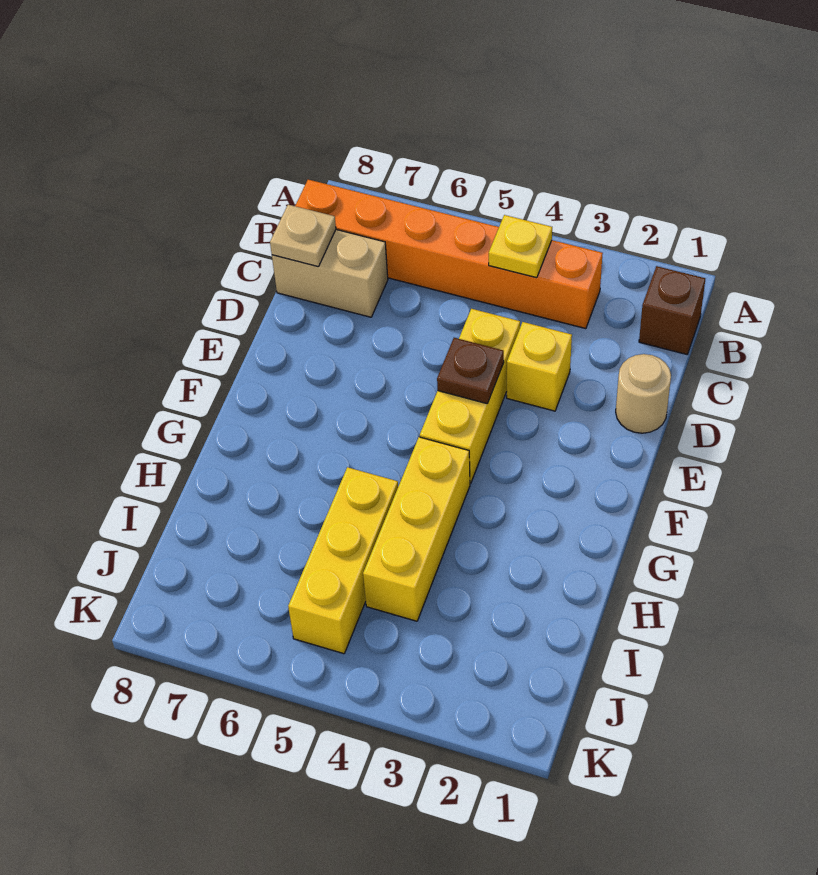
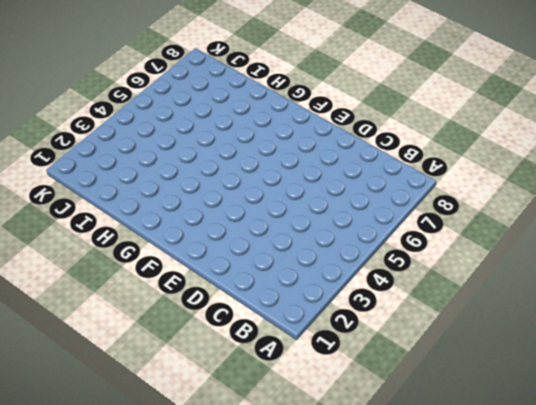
none -> brown 1x1 brick [639,266,705,354]
none -> orange 1x6 brick [295,180,603,329]

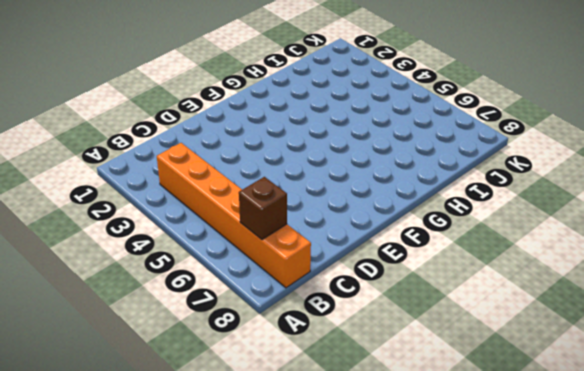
brown 1x1 brick [239,177,287,240] -> brown 1x1 brick moved to [639,266,705,354]
none -> tan 1x2 brick [272,230,388,317]
none -> tan 1x1 round brick [616,354,671,433]

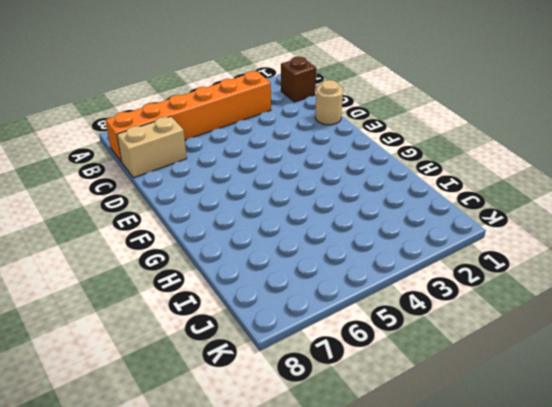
none -> yellow 1x1 brick [507,322,572,411]
none -> yellow 1x3 brick [420,309,520,484]

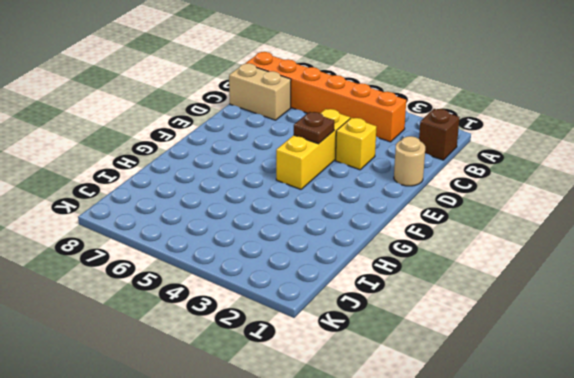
none -> yellow 1x3 brick [363,437,470,621]
none -> yellow 1x3 brick [288,467,398,654]

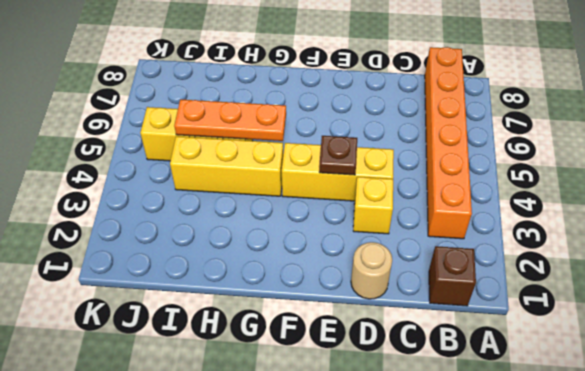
orange 1x3 plate [174,99,286,141] -> none
none -> tan 1x2 brick [272,230,388,317]
none -> yellow 1x1 plate [489,215,552,278]

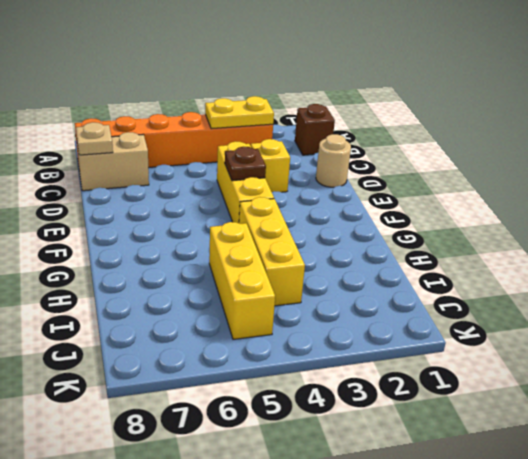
yellow 1x2 plate [205,96,274,129] -> yellow 1x1 plate [489,215,552,278]

